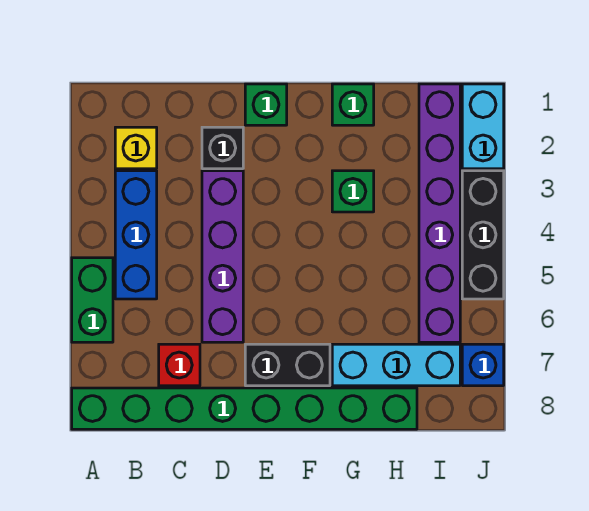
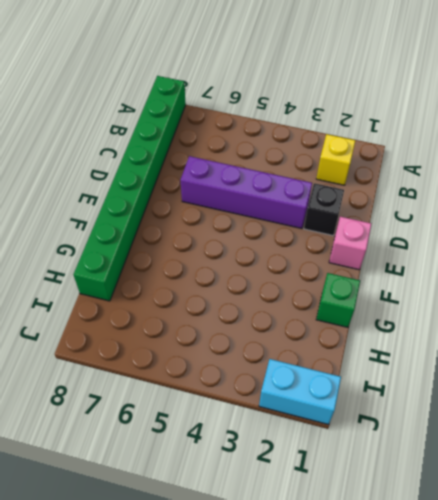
pink 1x1 brick [329,217,371,270] -> green 1x1 brick [245,84,287,125]
none -> green 1x2 brick [72,258,113,342]
none -> blue 1x3 brick [115,171,157,299]
none -> red 1x1 brick [159,344,200,386]

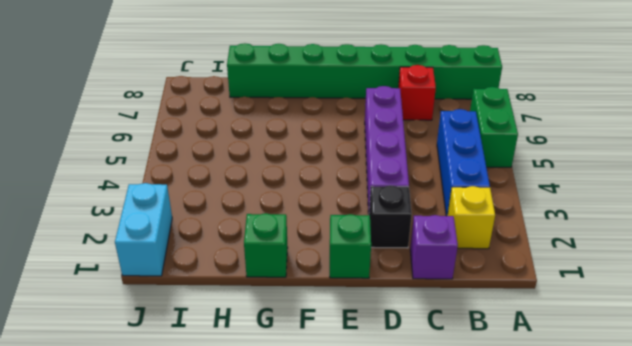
purple 1x1 brick [410,215,458,279] -> none
none -> black 1x2 brick [245,344,330,386]
none -> green 1x1 brick [332,171,374,212]
none -> cyan 1x3 brick [332,344,460,386]

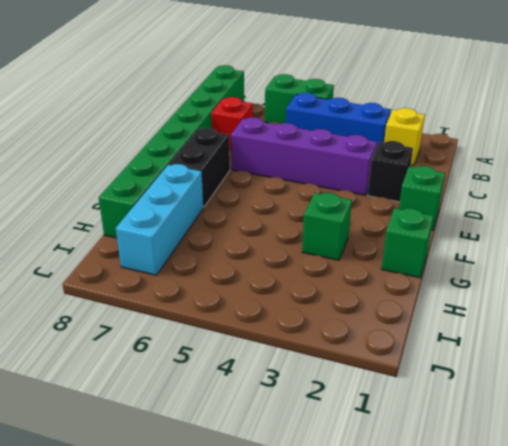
none -> purple 1x6 brick [419,84,460,342]
none -> cyan 1x2 brick [462,84,504,169]
none -> black 1x3 brick [462,171,504,299]

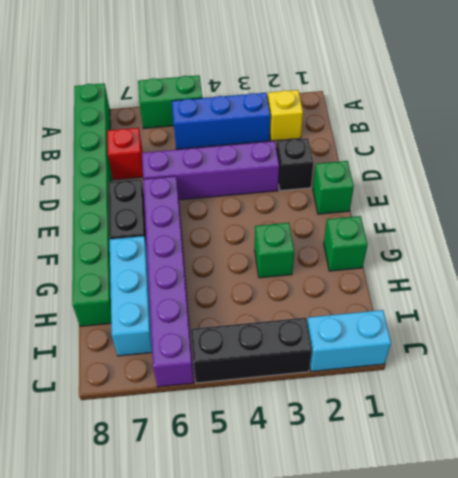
purple 1x6 brick [143,176,194,387] -> purple 1x6 brick turned to [419,84,460,342]
none -> blue 1x1 brick [462,344,504,386]

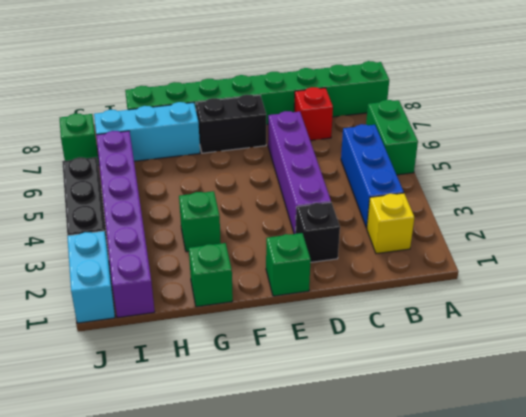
green 1x1 brick [60,113,99,166] -> blue 1x1 brick [462,344,504,386]

